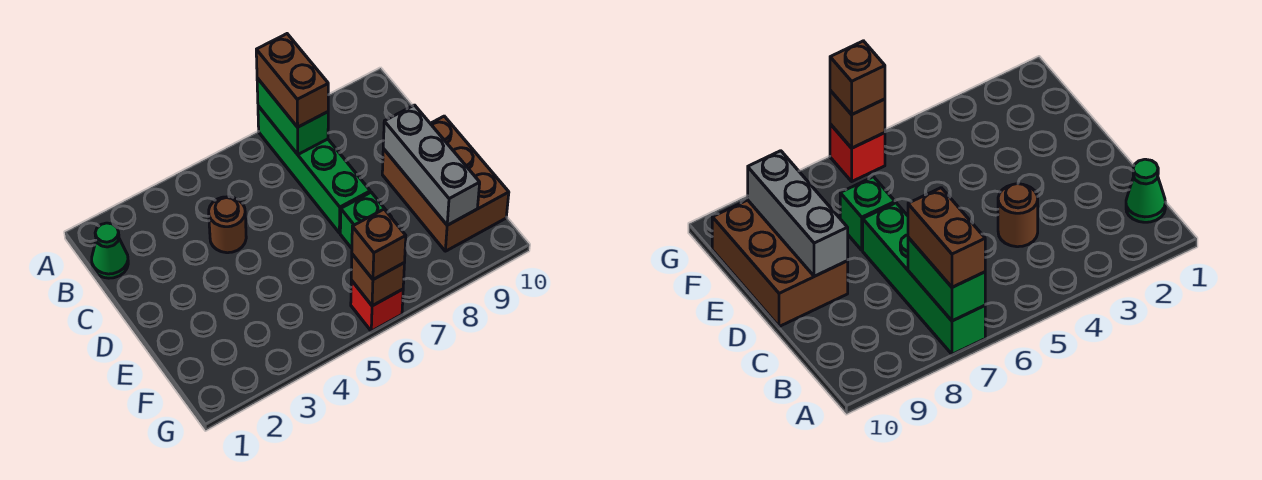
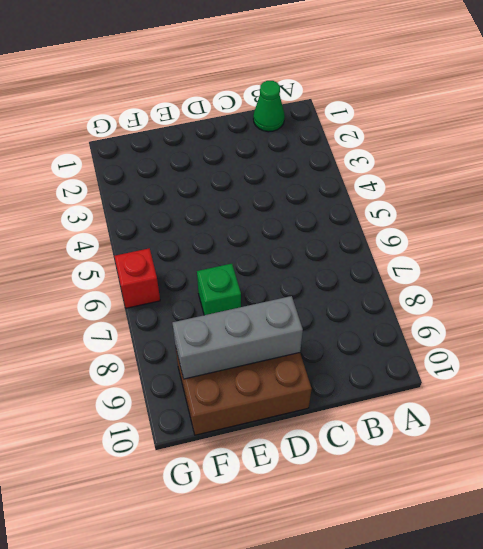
none -> green 1x4 brick [258,106,370,233]
none -> brown 1x1 round brick [209,197,246,253]

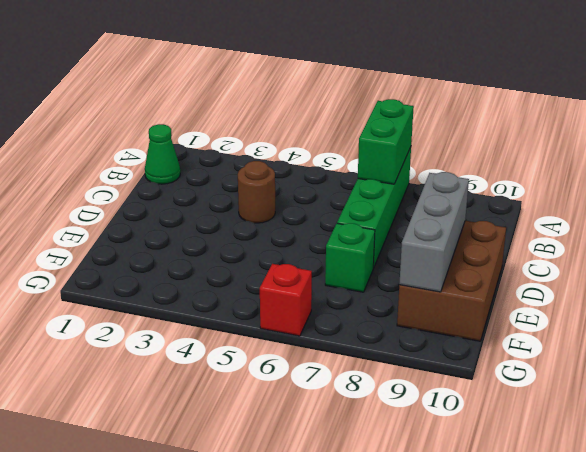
none -> brown 1x1 brick [351,254,404,306]
none -> brown 1x2 brick [256,34,328,127]

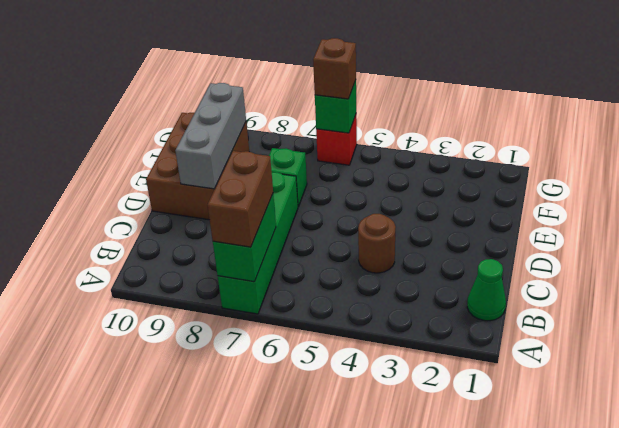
green 1x1 brick [315,80,356,133] -> brown 1x1 brick [351,254,404,306]

